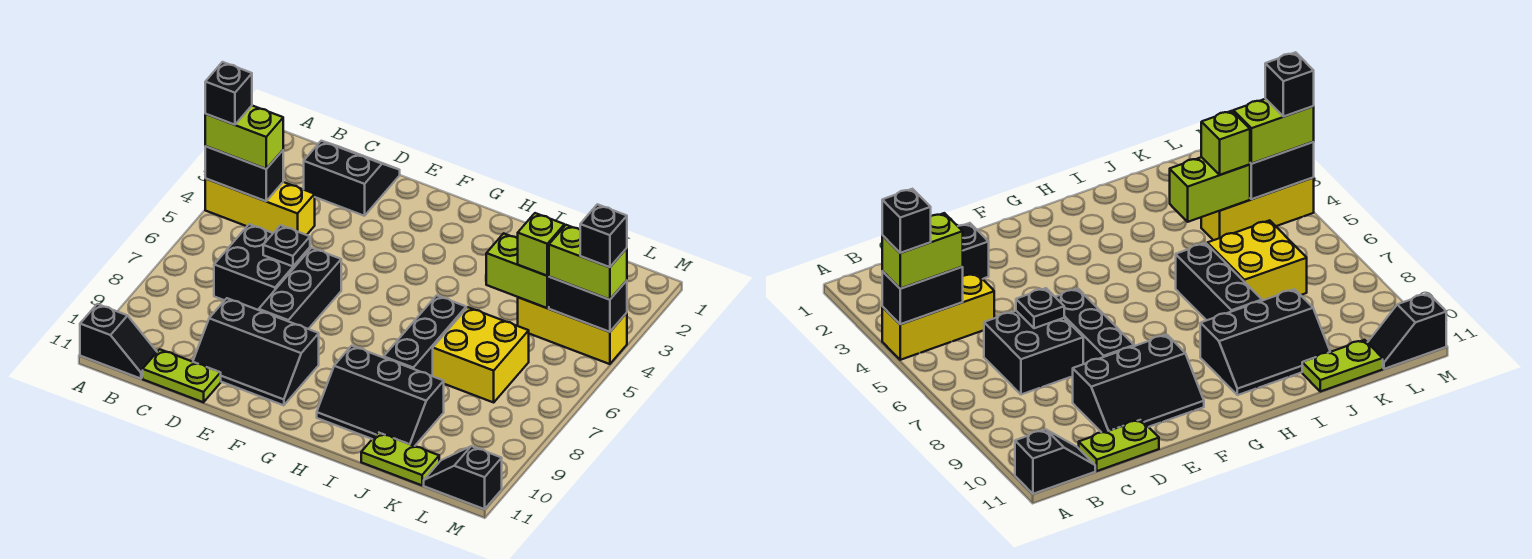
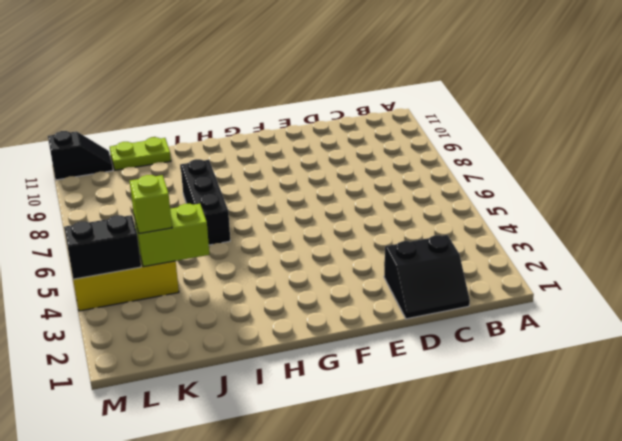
none -> yellow 1x3 brick [205,179,315,235]
none -> black 1x2 slope [80,304,157,379]
none -> black 2x2 brick [214,224,310,310]

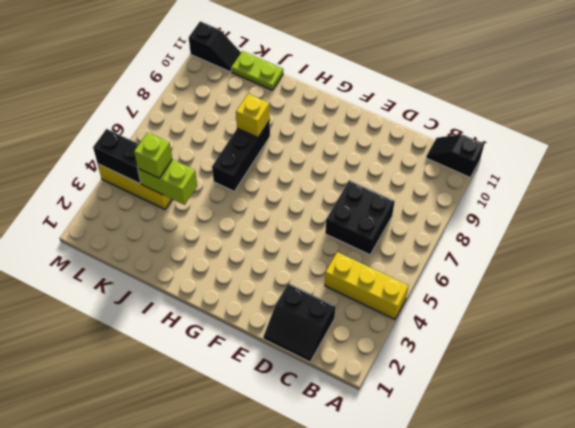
yellow 1x1 brick [236,94,270,137] -> none
none -> lime 1x2 plate [143,349,221,402]
none -> black 2x3 slope [193,298,319,405]
none -> black 1x3 brick [259,248,341,329]

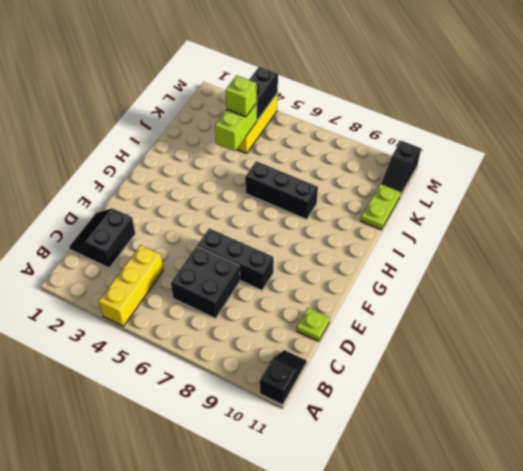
lime 1x1 plate [297,308,330,341] -> lime 1x2 plate [143,349,221,402]
none -> black 2x3 slope [193,298,319,405]
none -> black 2x3 slope [317,346,444,446]
none -> yellow 2x2 brick [433,307,529,402]

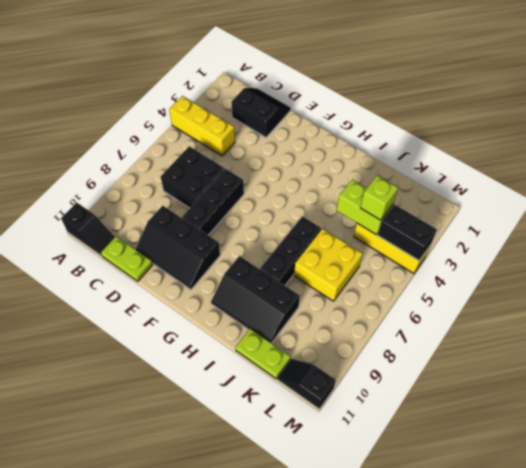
none -> black 1x2 brick [205,146,283,201]
none -> black 1x1 plate [263,225,310,266]
none -> lime 1x2 brick [205,106,283,169]

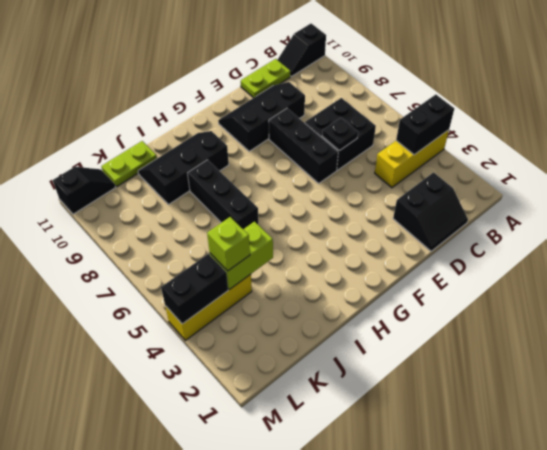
none -> yellow 2x2 brick [433,307,529,402]
none -> lime 1x2 brick [205,106,283,169]
none -> lime 1x2 brick [549,225,627,300]

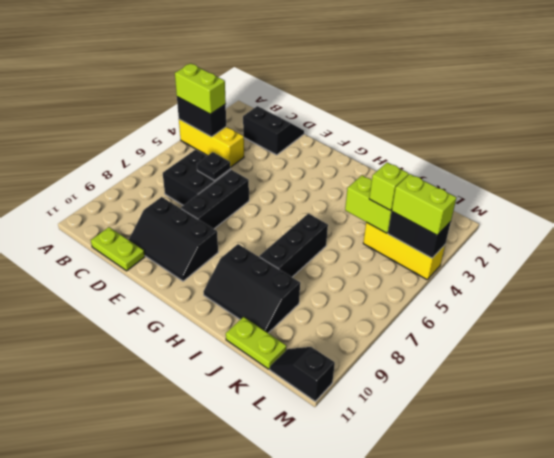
none -> black 1x2 slope [80,304,157,379]
none -> yellow 2x2 brick [433,307,529,402]
none -> black 1x1 brick [205,62,252,125]

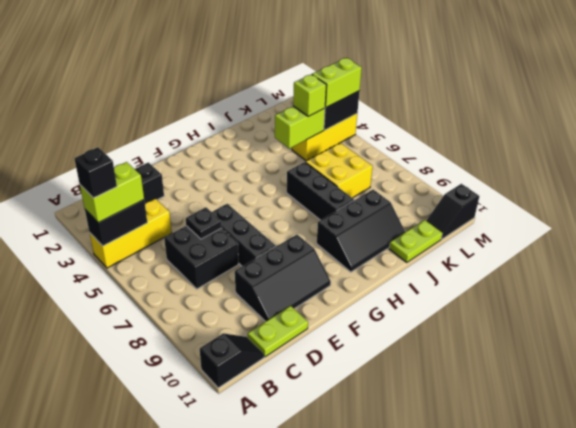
none -> black 1x1 brick [580,204,627,267]

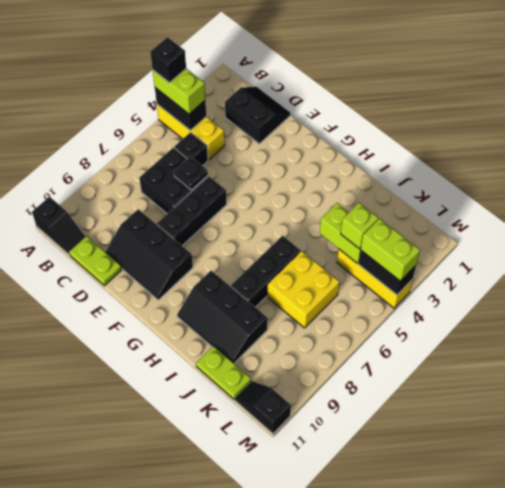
black 1x1 brick [174,132,208,166] -> black 1x1 brick moved to [580,204,627,267]

